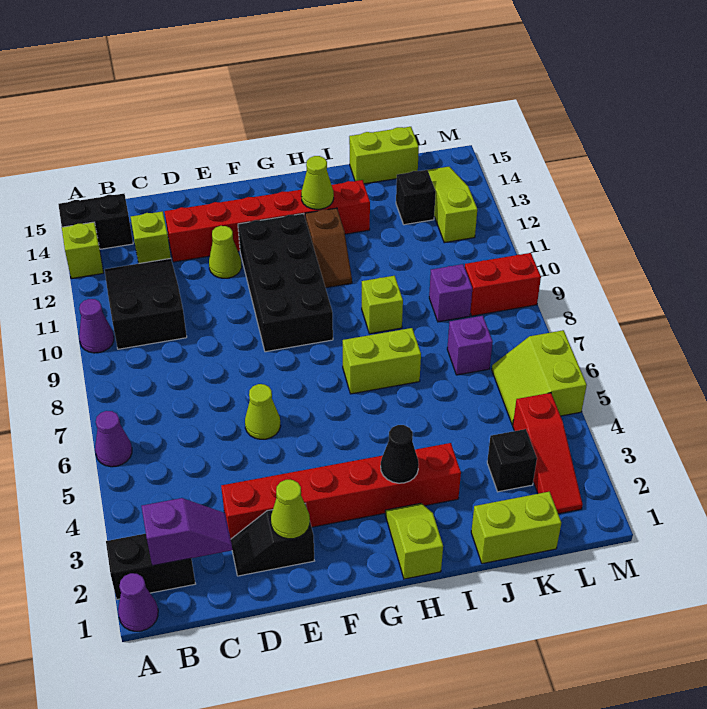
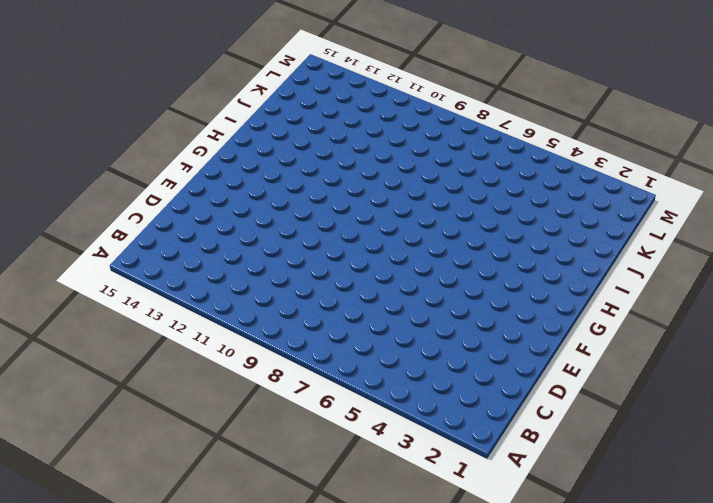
none -> purple 1x1 cone [118,573,158,631]
none -> black 1x2 brick [106,534,195,599]
none -> purple 1x1 cone [95,411,132,467]
none -> purple 1x1 cone [79,299,114,353]

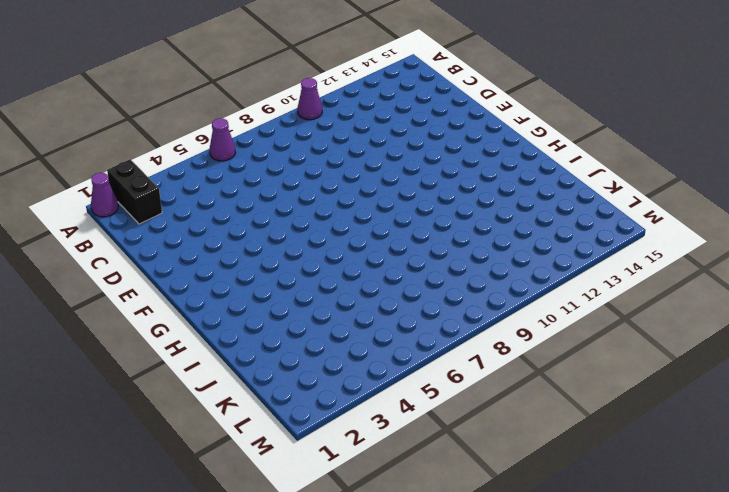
none -> lime 1x1 brick [62,222,103,279]
none -> black 1x2 brick [58,194,133,249]
none -> black 2x3 slope [105,258,187,349]
none -> lime 1x1 brick [131,211,171,263]

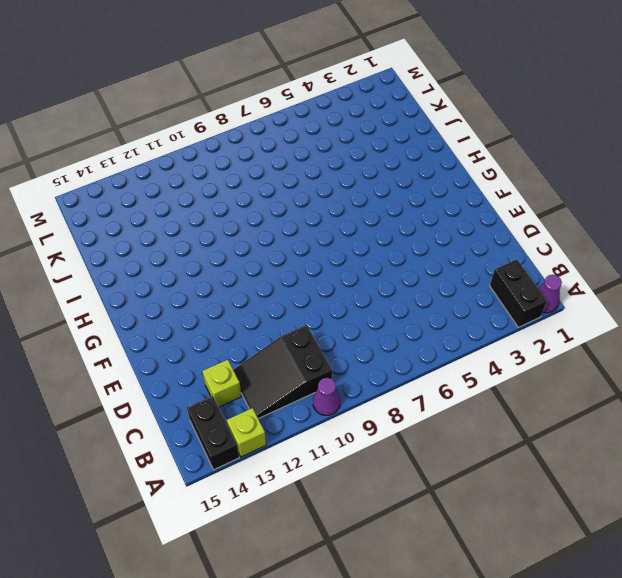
none -> purple 1x1 cone [95,411,132,467]
none -> black 1x2 slope [231,504,314,576]
none -> red 1x6 brick [221,443,461,539]
none -> red 1x6 brick [165,180,370,262]

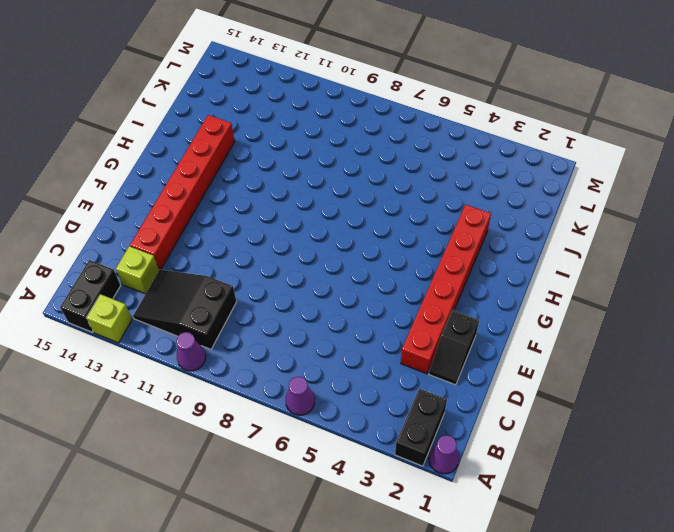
none -> lime 1x1 cone [245,384,281,439]
none -> lime 1x1 cone [209,226,242,278]
none -> black 2x4 brick [238,214,333,352]
none -> lime 1x2 slope [385,503,443,579]

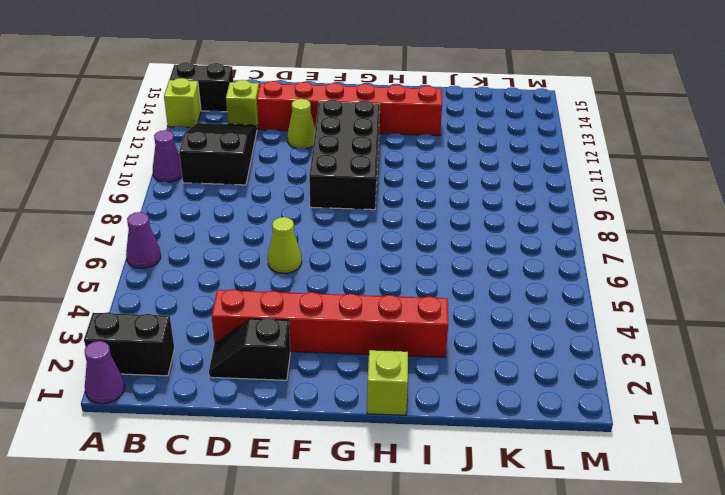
none -> lime 1x2 brick [343,328,421,394]
none -> brown 1x2 slope [305,208,352,288]
none -> lime 1x1 brick [362,276,403,334]
none -> lime 1x2 brick [471,492,561,564]

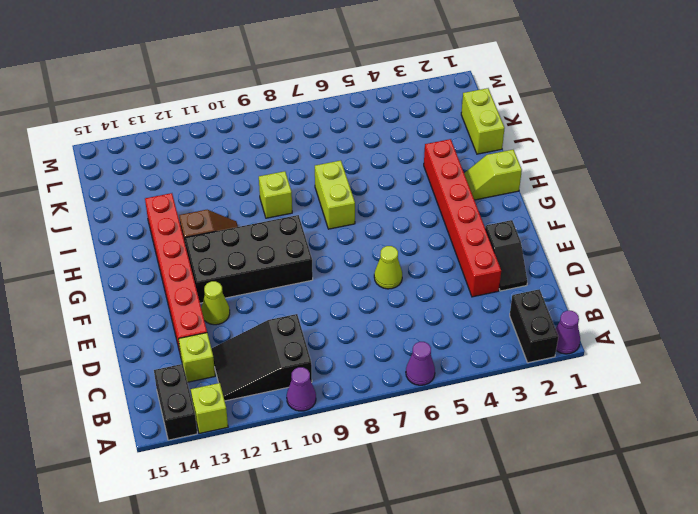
none -> lime 1x2 brick [349,127,419,184]
none -> black 1x1 brick [487,429,537,492]
none -> purple 1x1 brick [447,316,493,375]
none -> purple 1x1 brick [429,264,472,322]

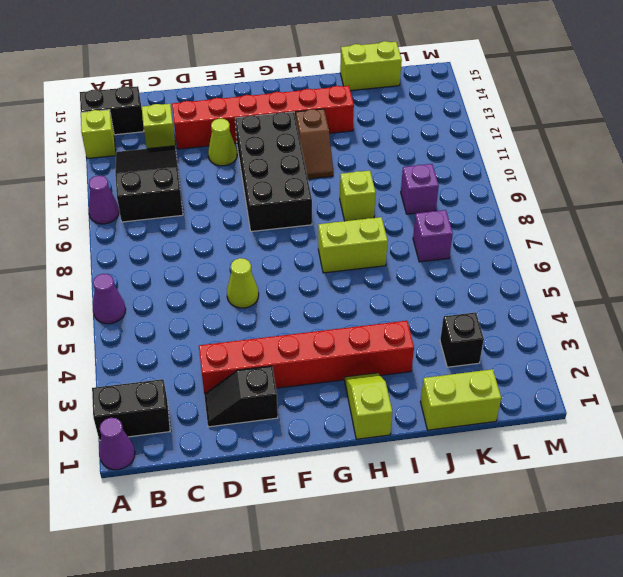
none -> black 1x1 brick [396,170,436,225]
none -> red 1x3 slope [513,393,583,514]
none -> lime 2x2 slope [492,330,587,425]
none -> red 1x2 brick [465,253,541,316]

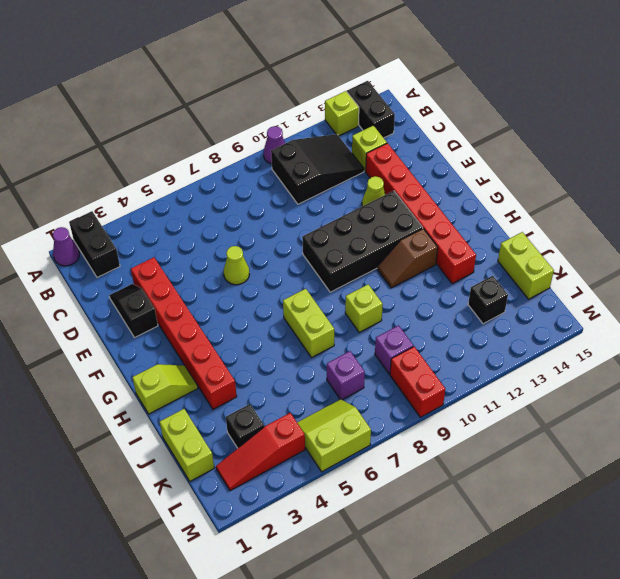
none -> purple 1x1 cone [95,411,132,467]
none -> lime 1x3 slope [428,167,477,243]
none -> purple 1x2 slope [142,498,232,566]
none -> lime 1x1 cone [271,480,310,539]

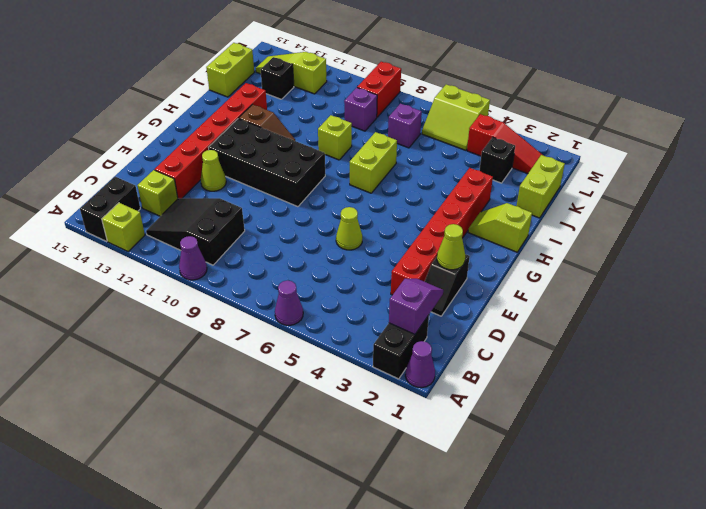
none -> black 1x1 cone [381,425,419,483]
none -> lime 1x1 cone [301,156,334,209]

